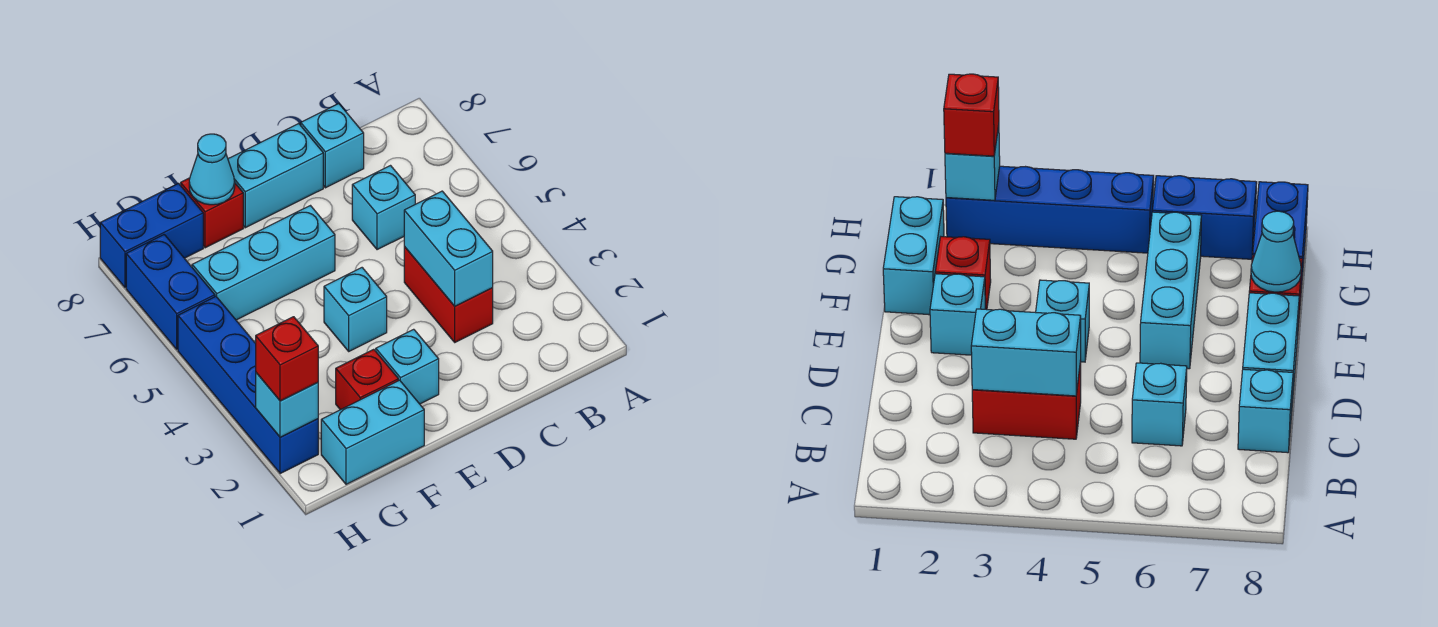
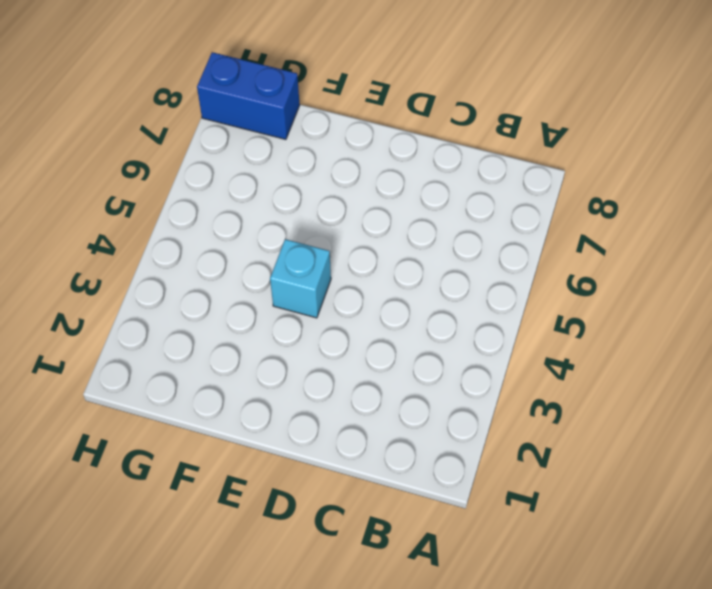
none -> red 1x2 brick [404,247,493,342]
none -> cyan 1x1 brick [352,166,415,250]
none -> cyan 1x1 brick [301,104,364,188]

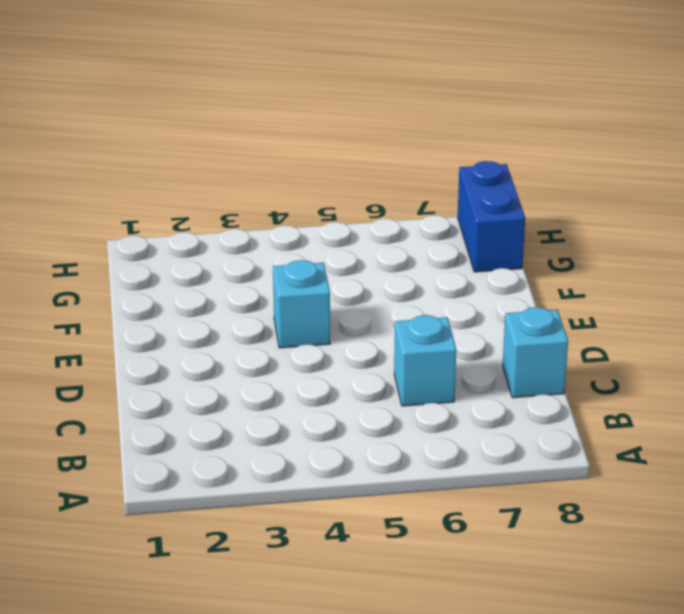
none -> red 1x2 brick [404,247,493,342]
none -> cyan 1x2 brick [228,124,323,228]
none -> cyan 1x1 brick [376,329,439,404]

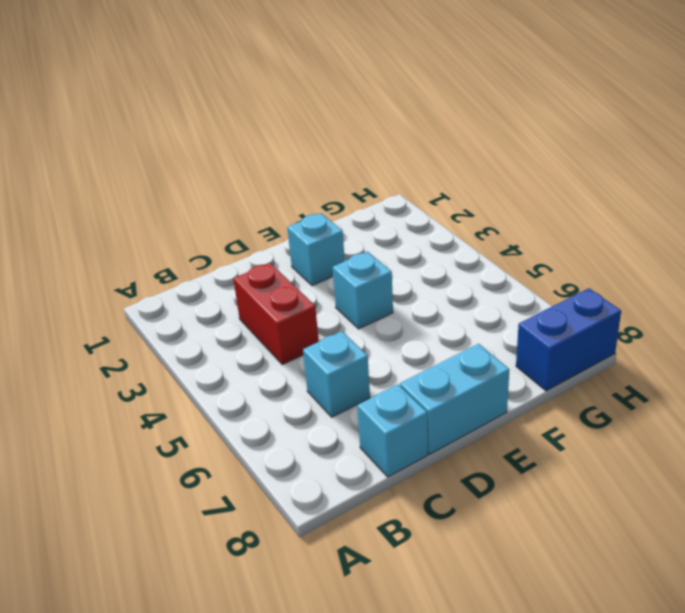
none -> cyan 1x3 brick [192,206,335,320]
none -> cyan 1x2 brick [321,380,424,484]
none -> red 1x1 brick [336,349,398,410]

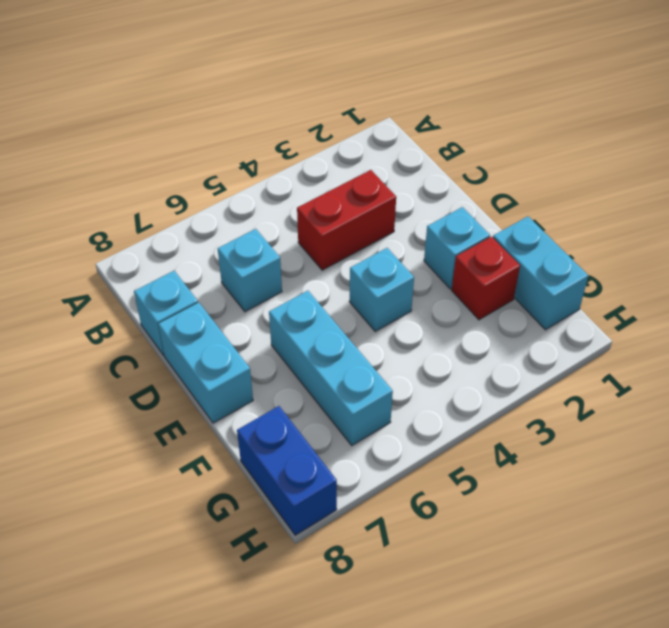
none -> red 1x1 brick [181,178,243,248]
none -> blue 1x4 brick [178,297,318,474]
none -> blue 1x2 brick [126,235,215,349]

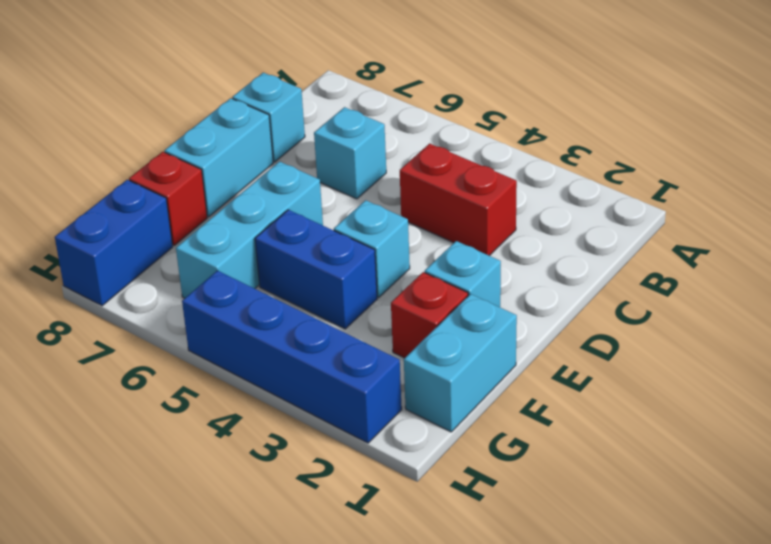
blue 1x2 brick [255,210,377,329] -> blue 1x2 brick moved to [126,235,215,349]
none -> cyan 1x2 brick [404,191,493,306]
none -> cyan 1x1 cone [189,134,235,205]
none -> cyan 1x1 brick [256,373,318,437]

